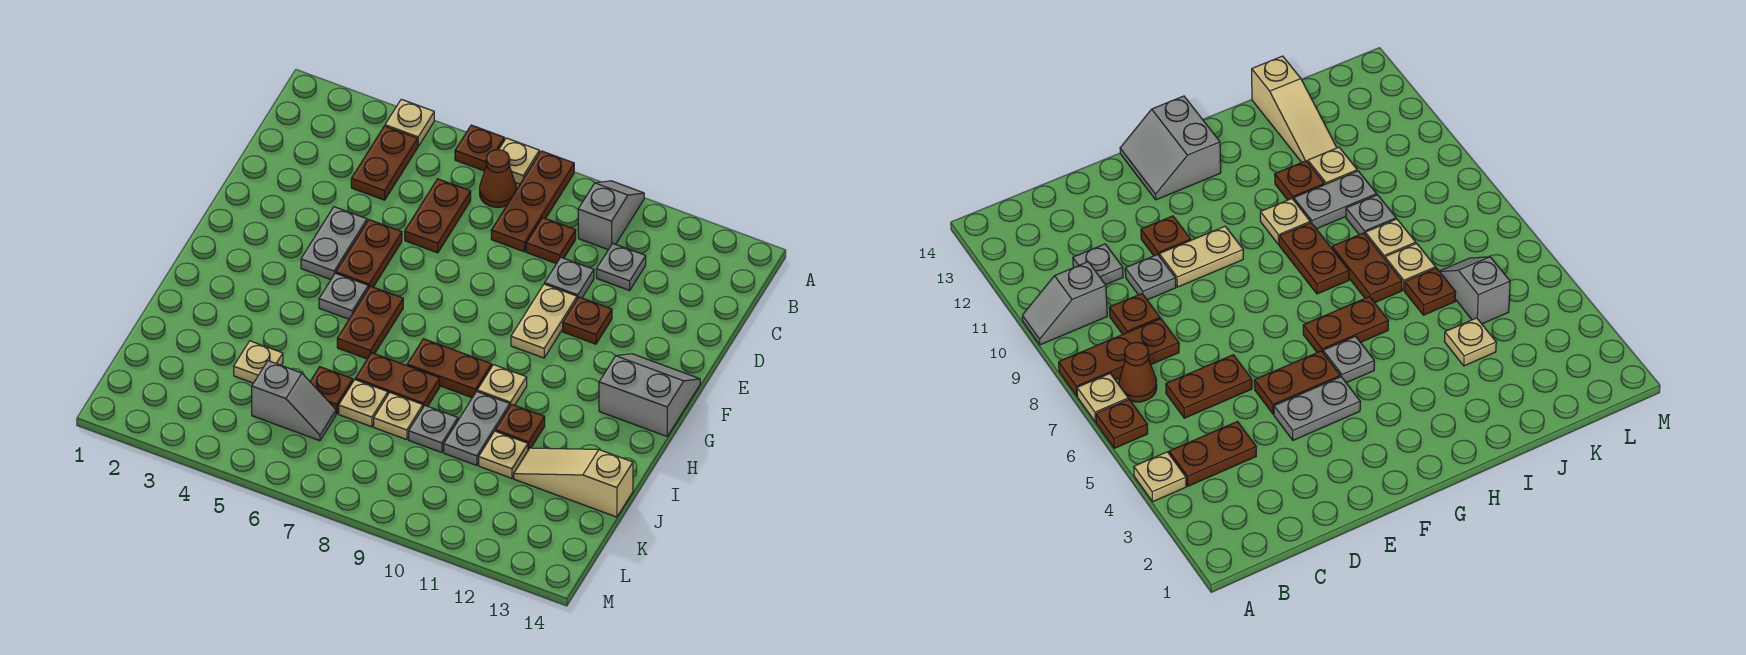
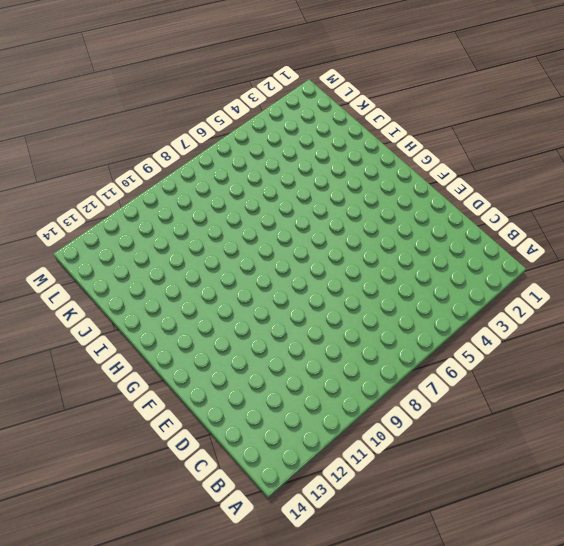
none -> tan 1x1 plate [385,99,434,146]
none -> brown 1x1 plate [455,125,504,171]
none -> tan 1x1 plate [499,138,539,184]
none -> brown 1x3 plate [491,151,574,252]

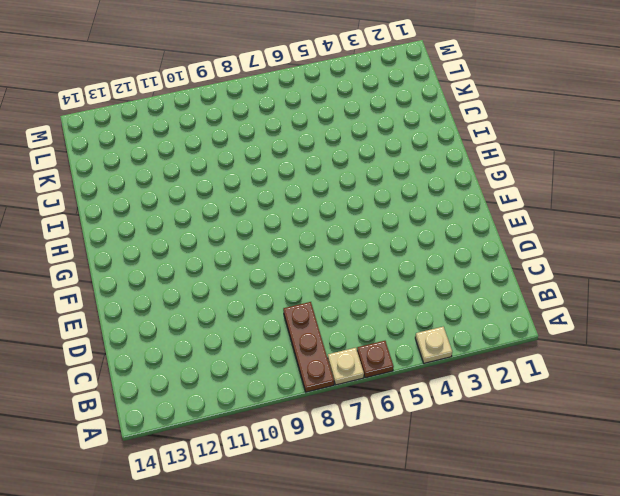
none -> grey 1x2 slope [578,181,644,250]
none -> brown 1x2 plate [351,126,418,200]
none -> brown 1x1 cone [480,150,516,207]
none -> brown 1x2 plate [405,179,471,253]

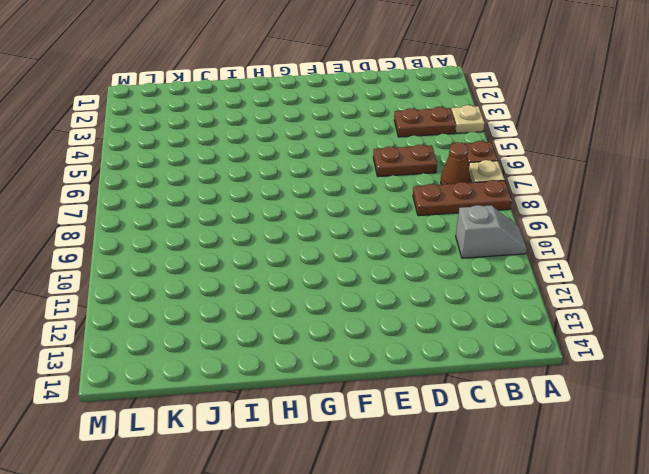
none -> brown 1x1 plate [526,218,576,264]
none -> grey 1x1 plate [596,243,646,290]
none -> grey 1x1 plate [545,257,594,299]
none -> grey 1x2 plate [301,207,367,280]

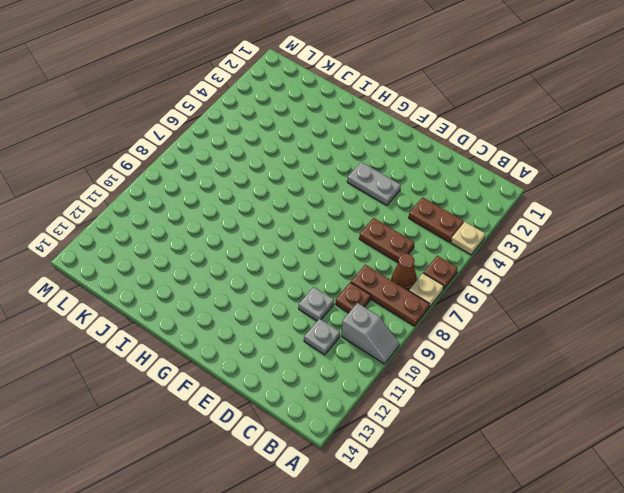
none -> brown 1x2 plate [336,220,402,288]
none -> tan 1x2 plate [511,284,577,358]
none -> brown 1x1 plate [563,297,612,344]
none -> grey 2x2 slope [599,354,700,436]

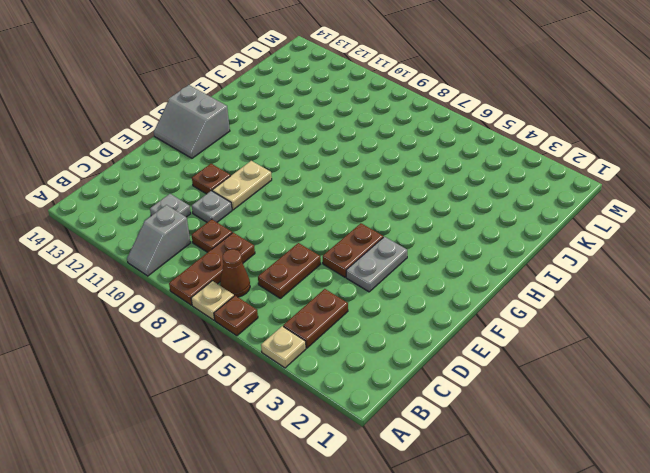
none -> grey 1x1 plate [319,273,368,319]
none -> brown 1x2 plate [337,286,403,359]
none -> brown 1x2 plate [407,339,492,398]
none -> tan 1x1 plate [477,365,527,406]

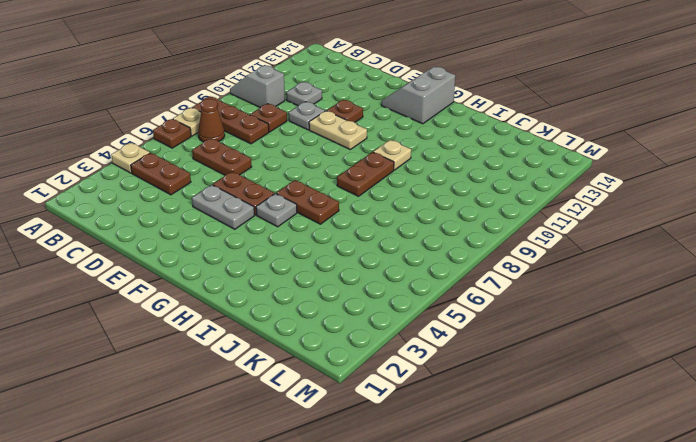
none -> brown 1x2 plate [355,353,440,407]
none -> grey 1x2 plate [444,391,510,465]
none -> brown 1x1 plate [495,404,545,450]
none -> tan 1x1 plate [234,341,283,383]

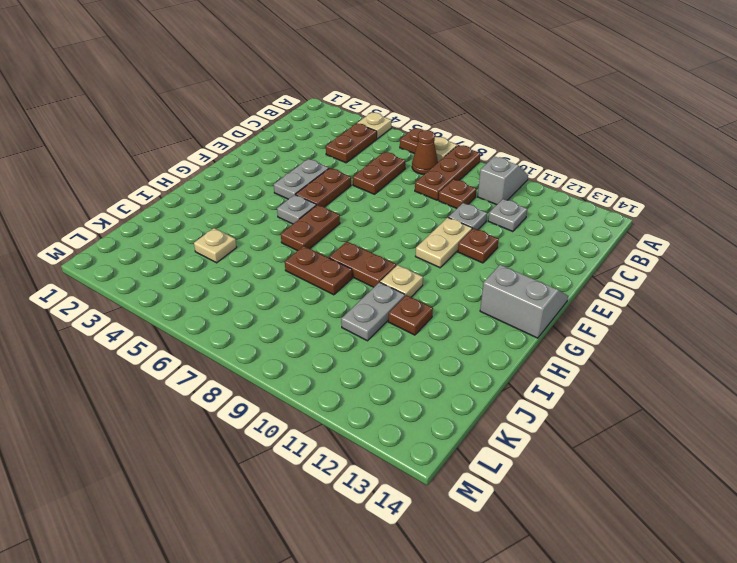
none -> brown 1x1 plate [310,367,353,414]
none -> tan 1x1 plate [339,380,388,427]
none -> tan 1x1 plate [374,393,423,440]
none -> grey 1x1 plate [409,406,458,453]

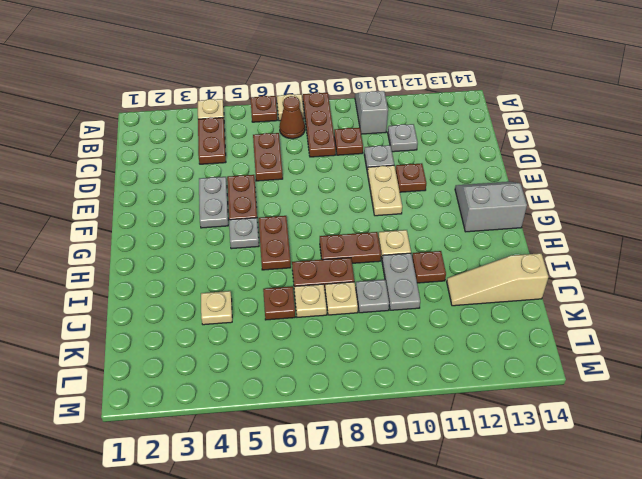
none -> tan 1x1 plate [479,431,528,478]
none -> grey 1x2 slope [252,361,336,441]

